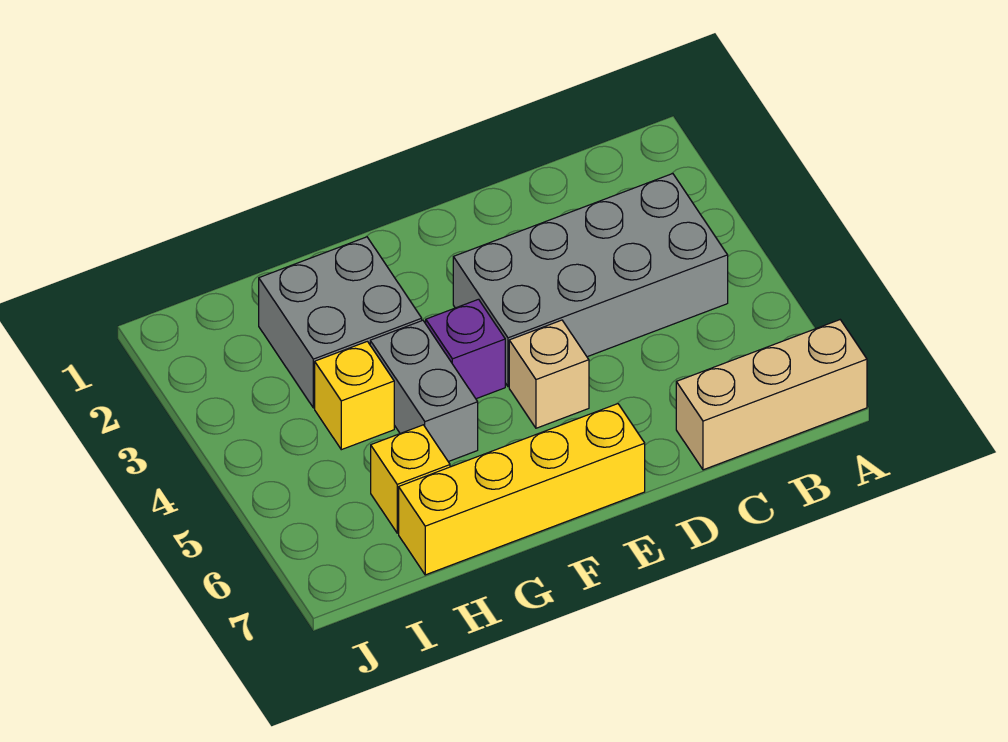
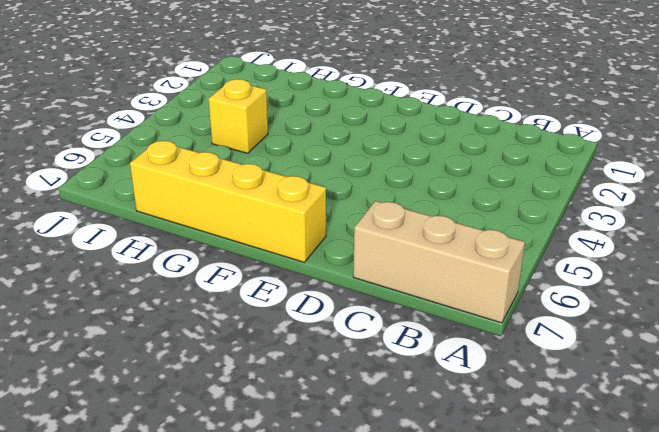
none -> grey 2x4 brick [453,174,728,387]
none -> tan 1x1 brick [509,320,589,428]

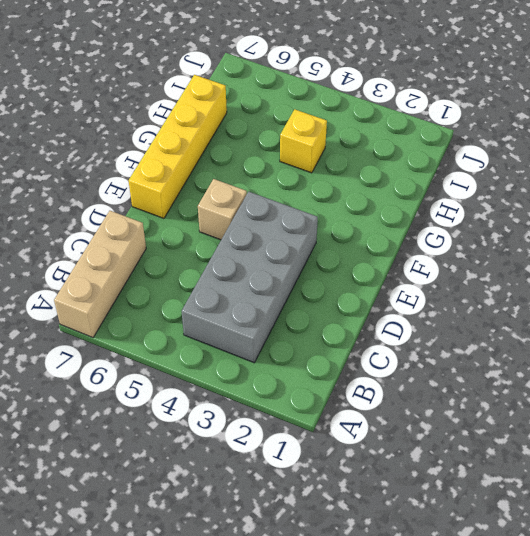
none -> purple 1x1 brick [426,299,505,399]
none -> grey 2x2 brick [259,237,422,408]

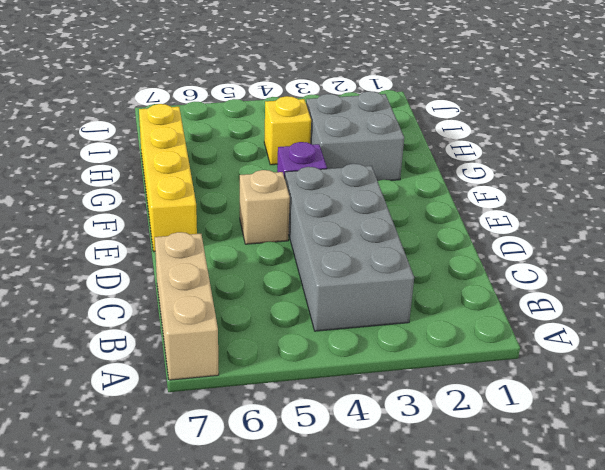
none -> grey 1x2 brick [370,320,478,462]
none -> yellow 1x1 brick [371,425,450,533]

